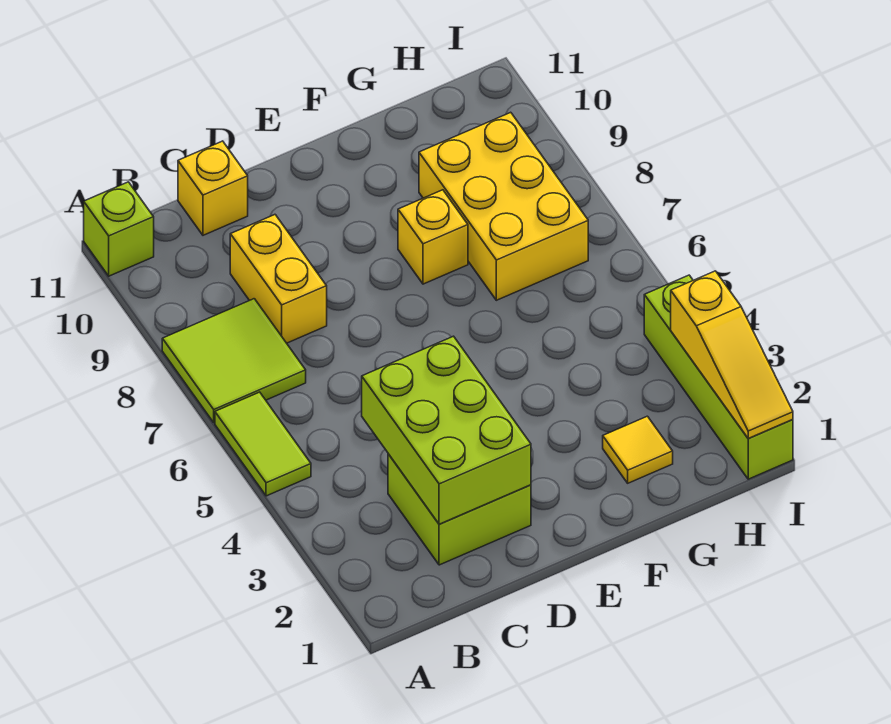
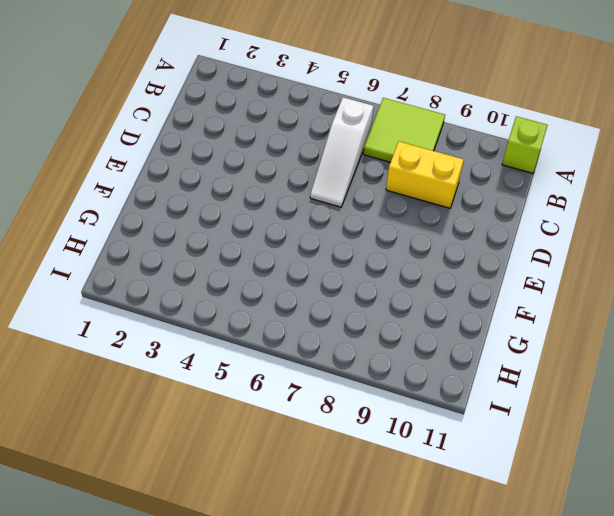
white 1x3 slope [310,97,373,207] -> none
none -> lime 1x2 tile [215,392,311,496]
none -> lime 2x2 brick [388,454,531,565]
none -> yellow 1x1 brick [178,141,248,235]

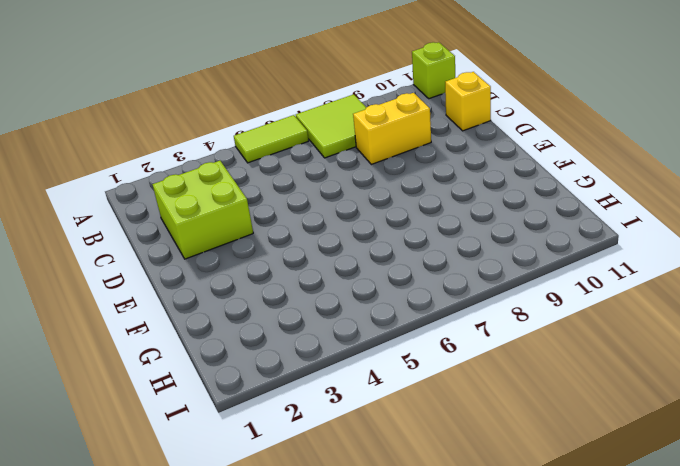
none -> yellow 1x1 brick [398,190,468,284]
none -> yellow 1x1 tile [603,416,673,483]
none -> yellow 2x3 brick [419,112,588,300]

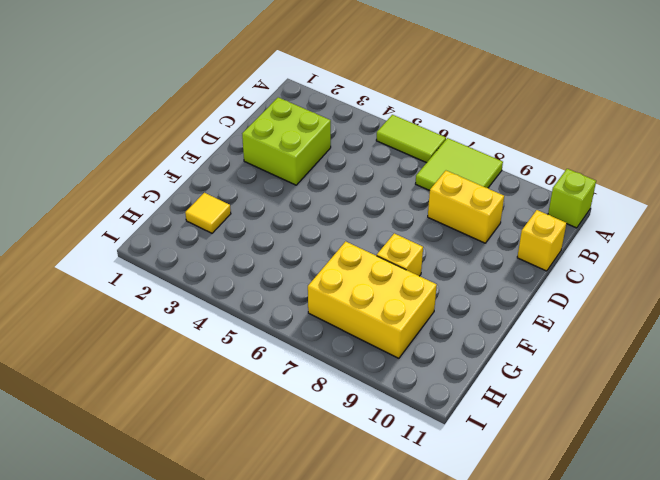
none -> lime 1x4 brick [644,275,793,479]
none -> lime 2x3 brick [362,336,531,524]
none -> yellow 1x3 slope [671,271,793,439]

